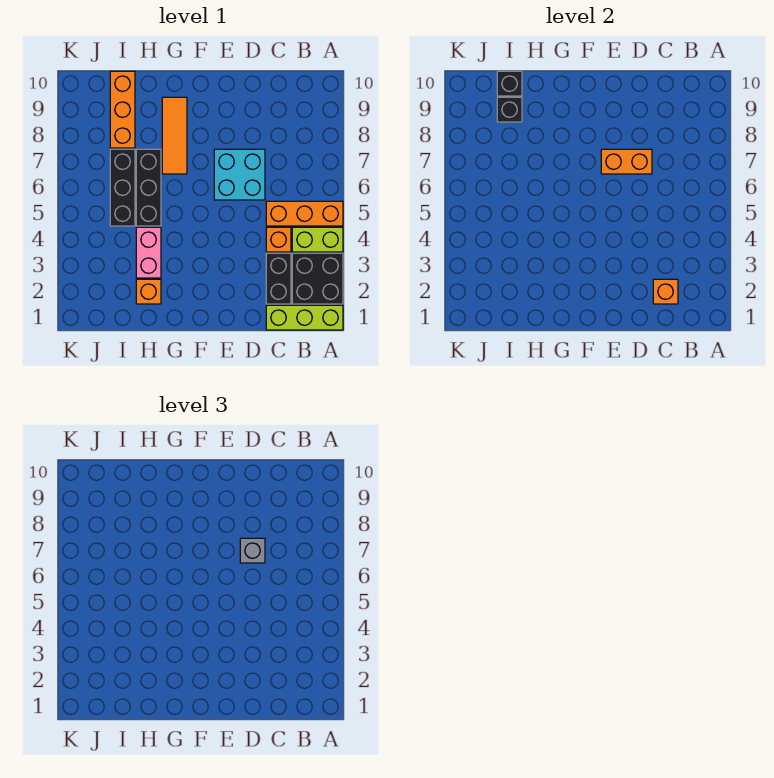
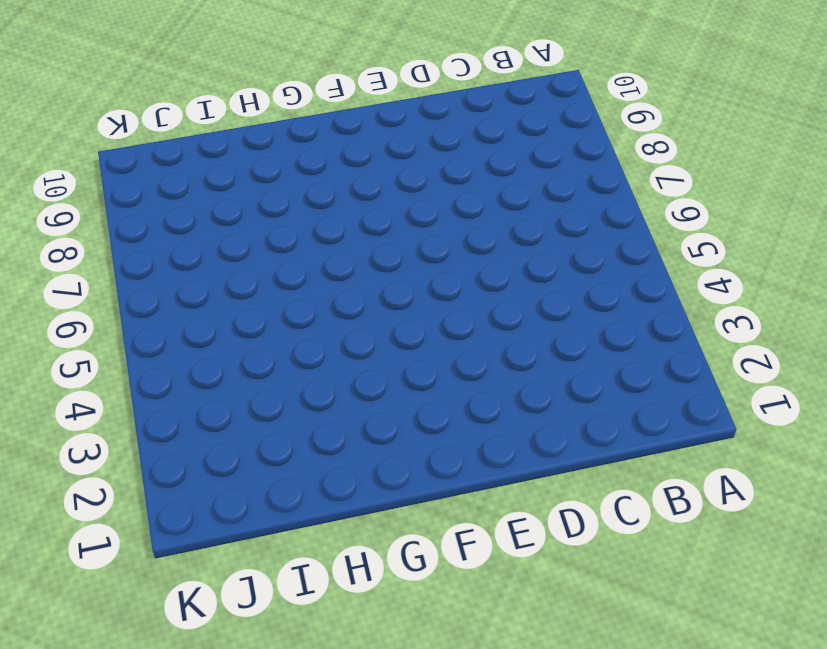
none -> lime 1x3 brick [266,305,343,330]
none -> black 2x2 brick [292,253,343,304]
none -> lime 1x2 brick [292,227,343,252]

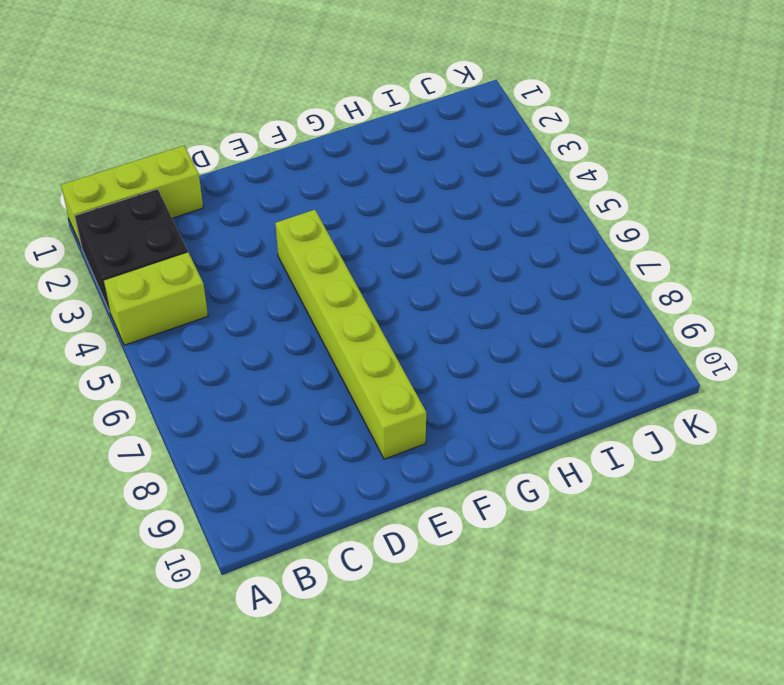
lime 1x6 brick [275,210,426,459] -> cyan 2x2 brick [214,149,265,200]
none -> orange 1x3 brick [266,201,343,226]
none -> black 1x2 brick [266,253,291,304]
none -> orange 1x1 brick [266,227,291,252]

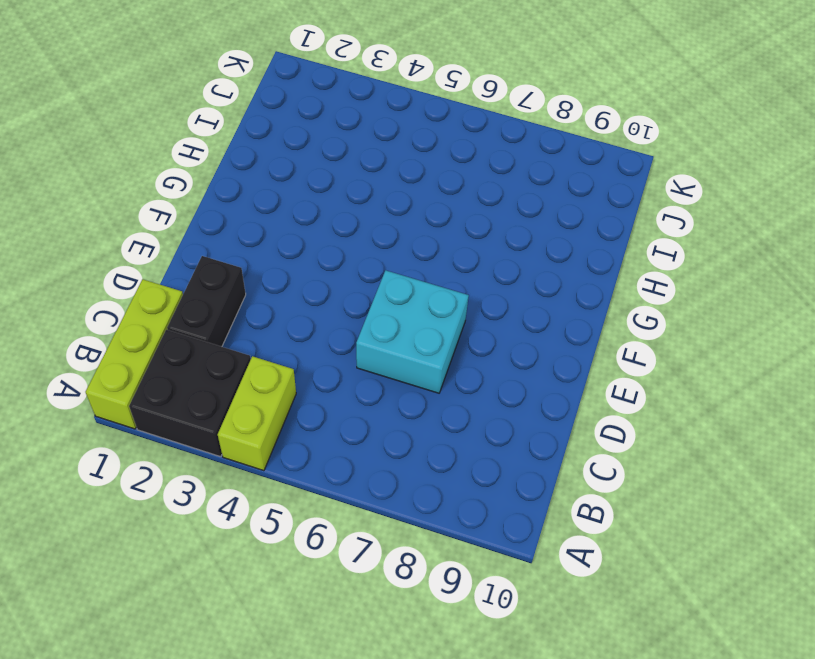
black 1x2 brick [167,256,246,347] -> black 1x2 brick turned to [266,253,291,304]
none -> orange 1x3 brick [266,201,343,226]
none -> orange 1x1 brick [266,227,291,252]
none -> orange 1x3 tile [162,97,187,174]

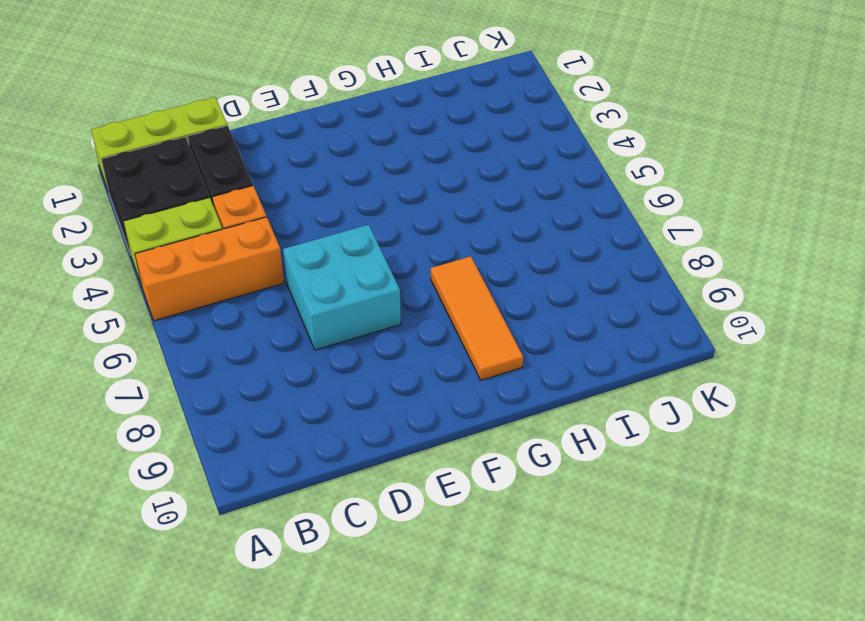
none -> orange 1x1 brick [136,279,161,304]
none -> pink 1x2 brick [136,227,161,278]
none -> black 1x3 brick [136,149,161,226]

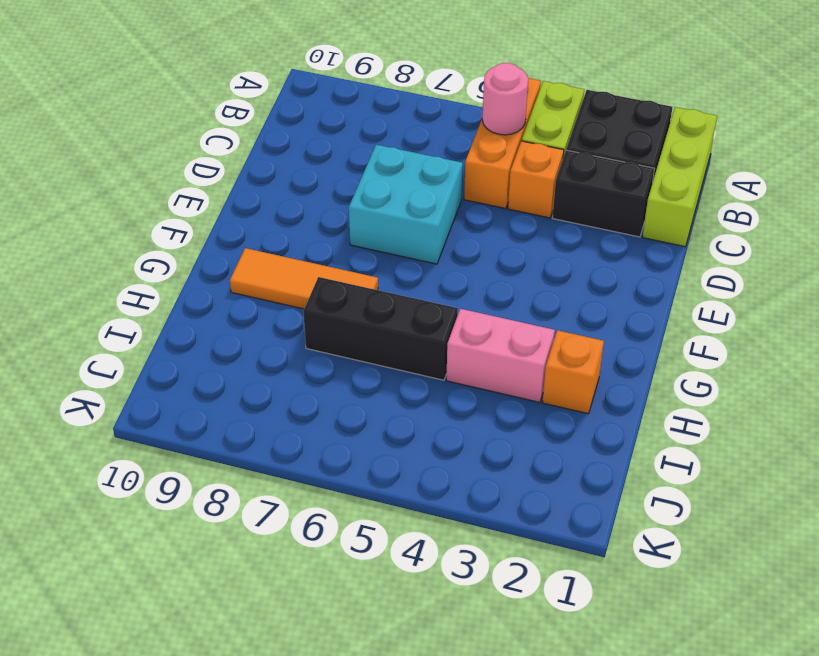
pink 1x1 round brick [482,63,528,135] -> none
none -> black 1x3 brick [110,149,135,226]
none -> orange 1x3 brick [110,71,135,148]
none -> orange 1x1 brick [653,279,678,304]

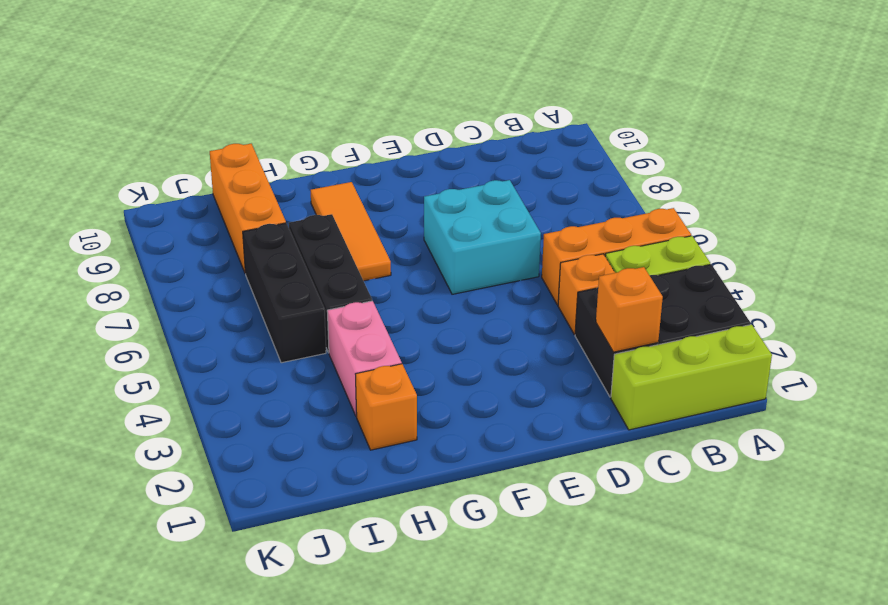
none -> orange 1x2 brick [601,149,652,174]
none -> black 1x1 brick [497,97,522,122]
none -> black 1x1 brick [497,71,522,96]

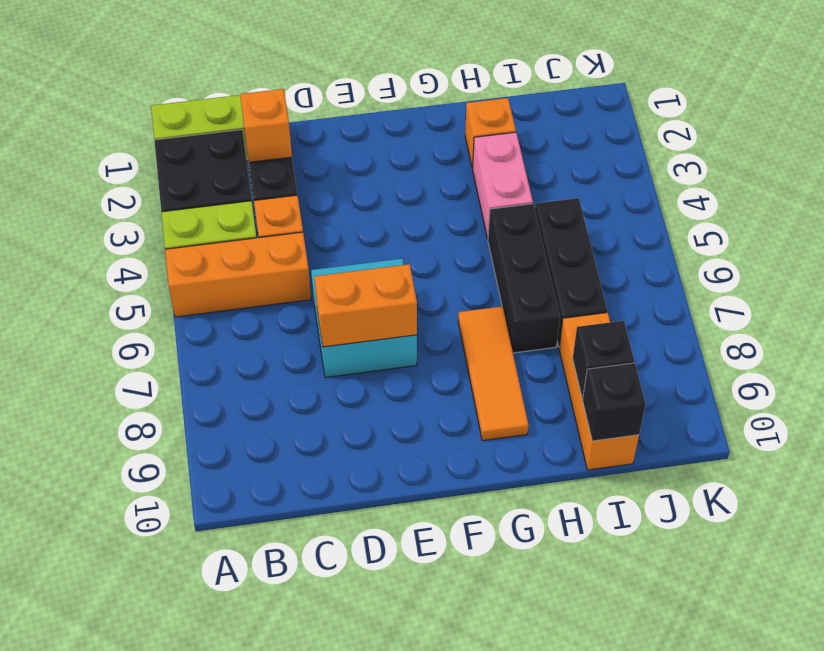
none -> grey 1x1 brick [240,538,265,563]

